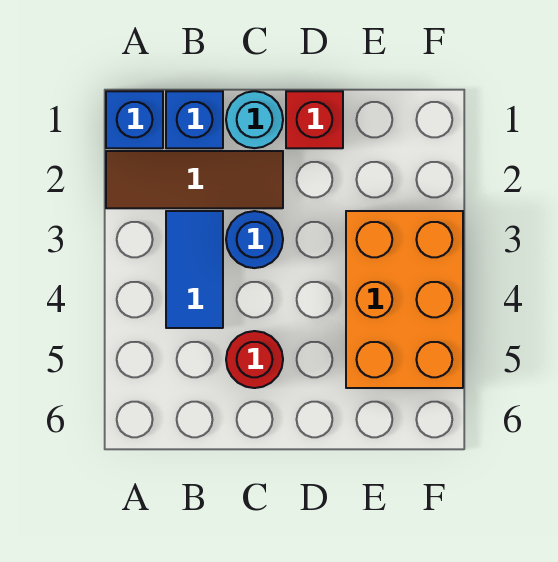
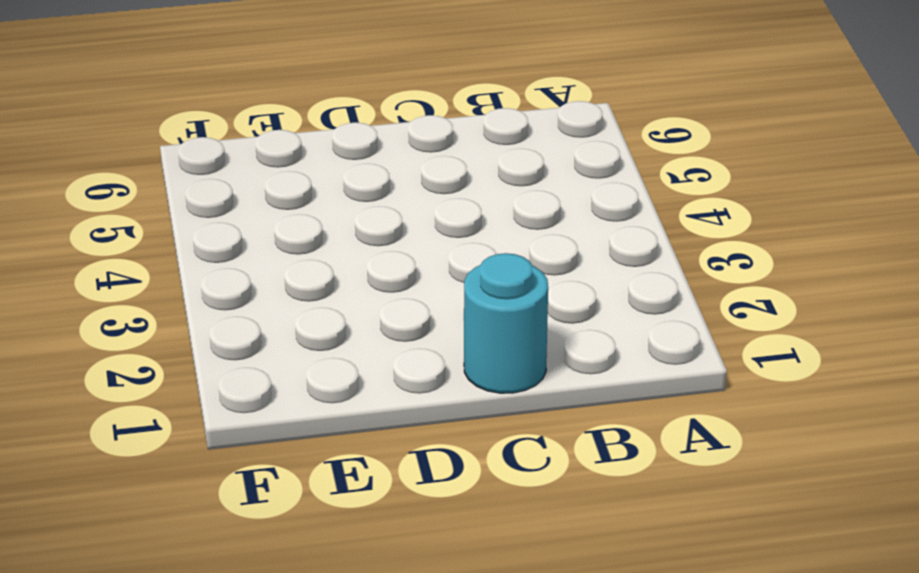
none -> blue 1x1 brick [106,91,163,148]
none -> brown 1x3 tile [106,151,283,208]

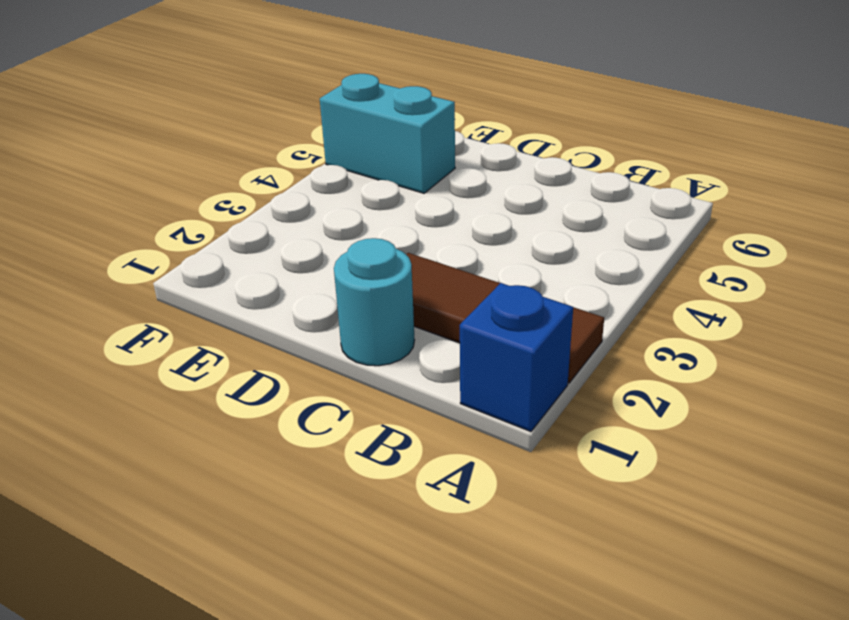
cyan 1x2 brick [320,74,455,193] -> orange 2x3 brick [346,211,463,388]
none -> blue 1x1 brick [166,91,223,148]
none -> blue 1x2 tile [166,211,223,328]

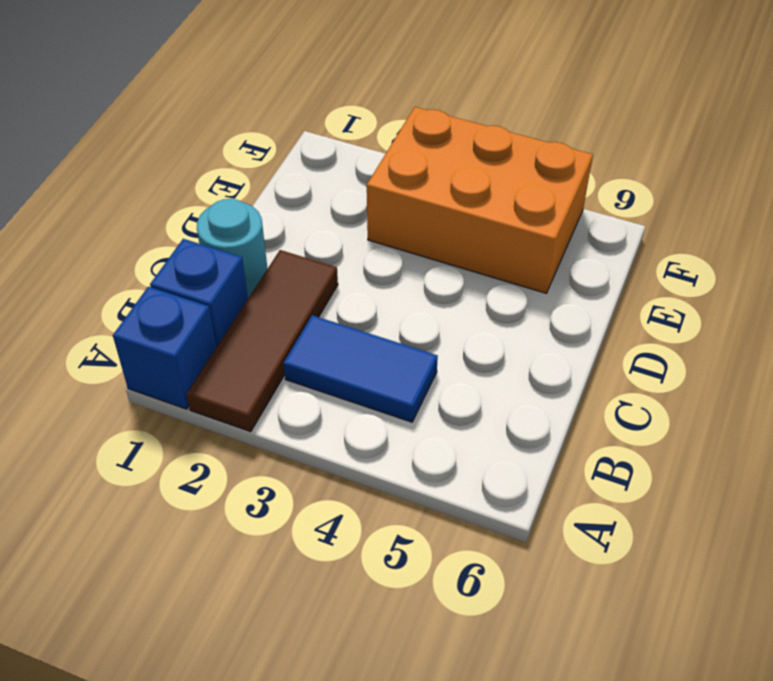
none -> blue 1x1 round brick [226,211,283,268]
none -> red 1x1 round brick [226,331,283,388]

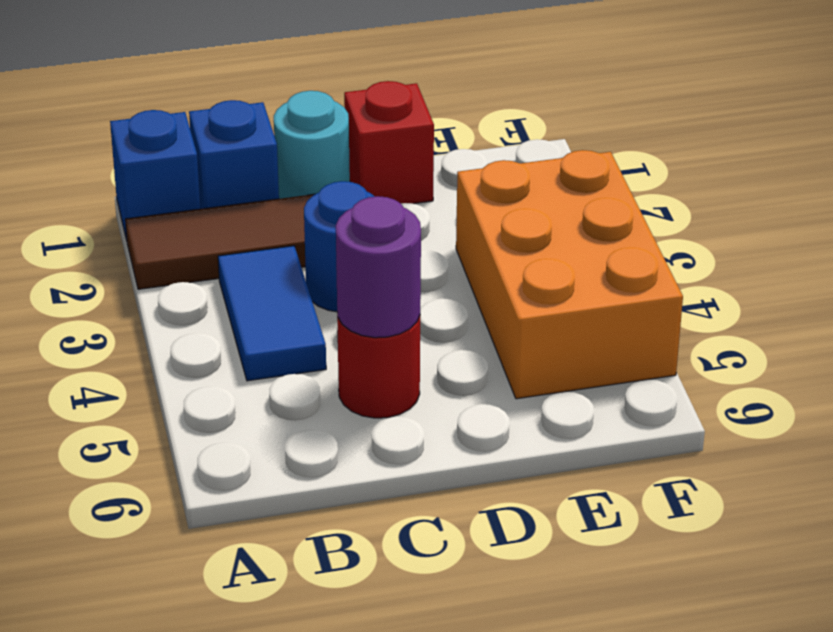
purple 1x1 round brick [336,196,421,338] -> none

